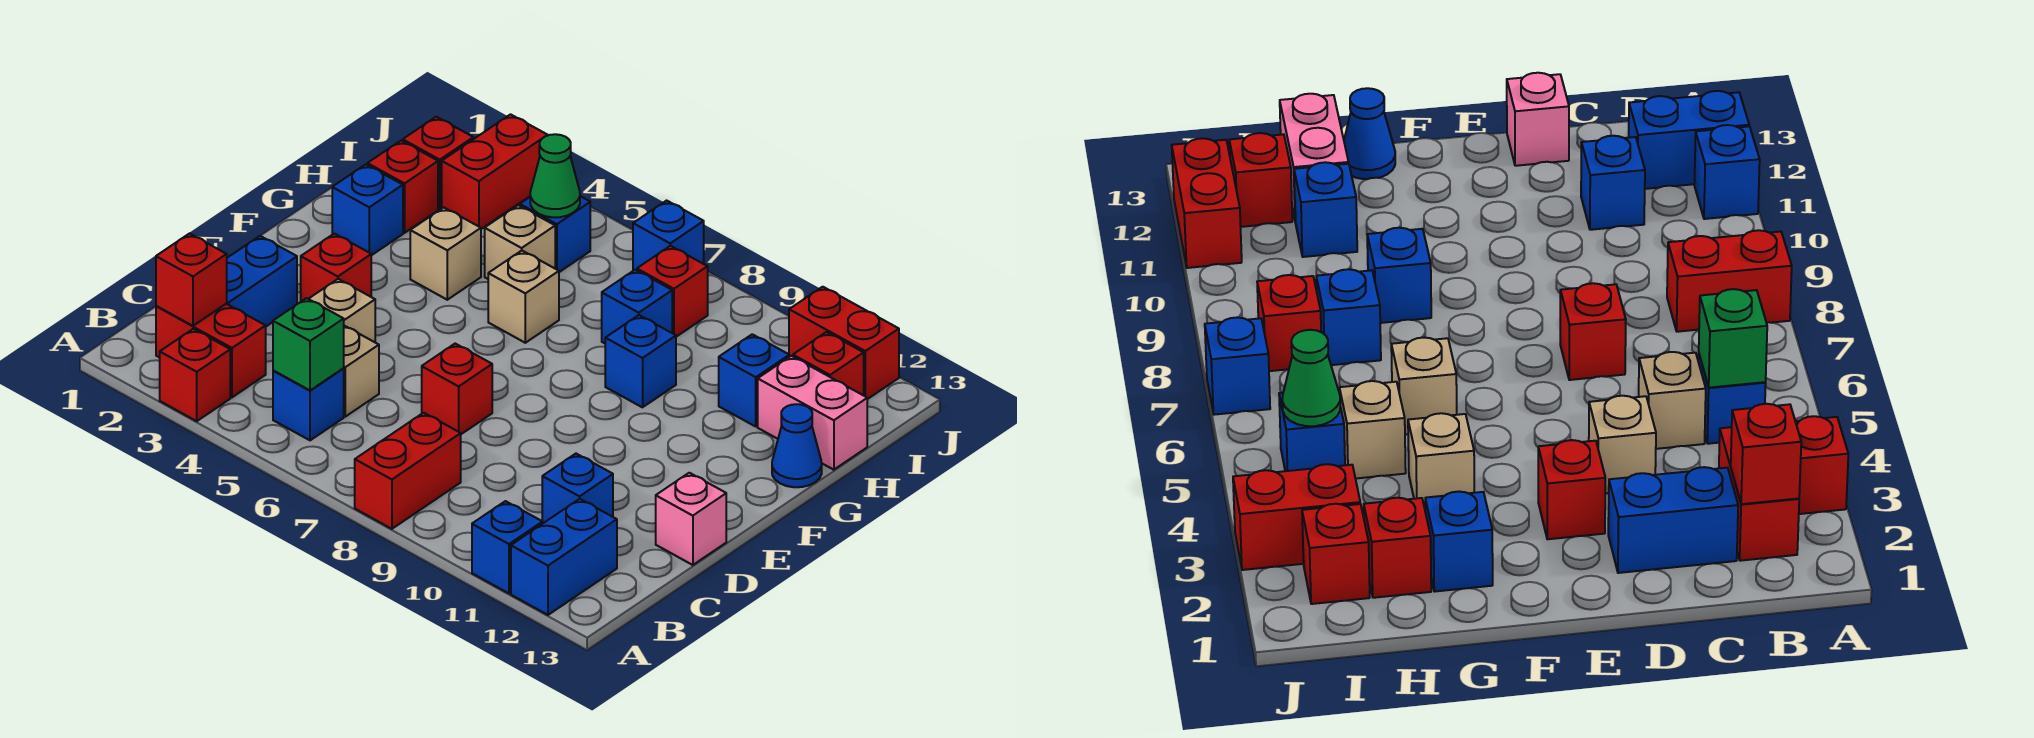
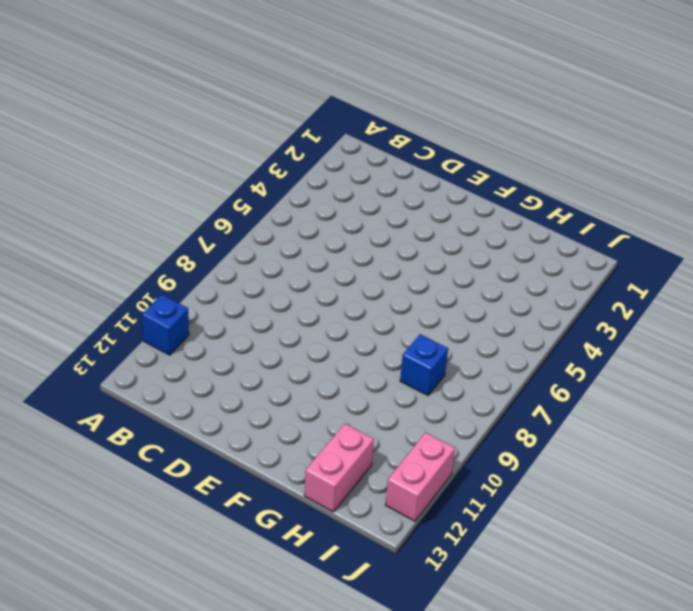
pink 1x2 brick [386,433,455,521] -> red 1x2 brick [789,287,899,399]
none -> red 1x1 brick [160,329,230,421]
none -> red 1x2 brick [355,413,461,529]
none -> blue 1x2 brick [511,499,617,615]
none -> red 1x2 brick [156,304,266,397]

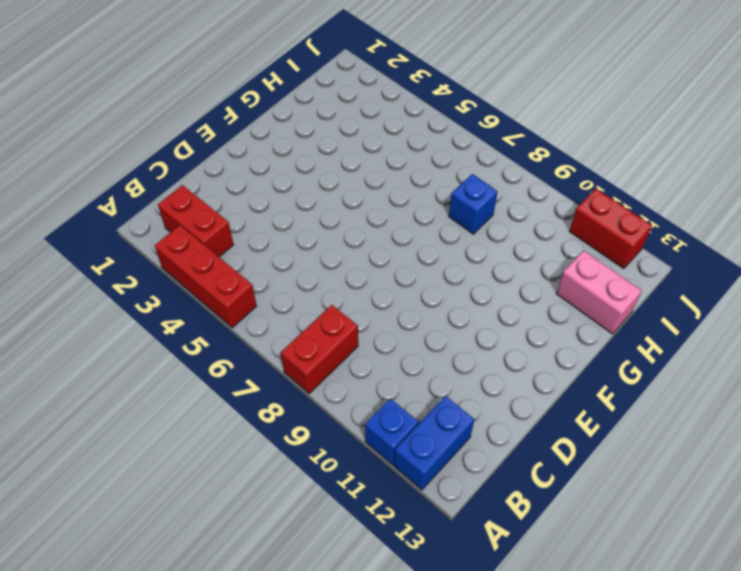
red 1x3 brick [154,225,257,328] -> red 1x1 brick [160,329,230,421]
none -> blue 1x1 brick [273,369,344,440]
none -> blue 1x2 brick [226,236,297,326]
none -> tan 1x1 brick [343,326,379,417]
none -> blue 1x1 brick [542,454,613,523]

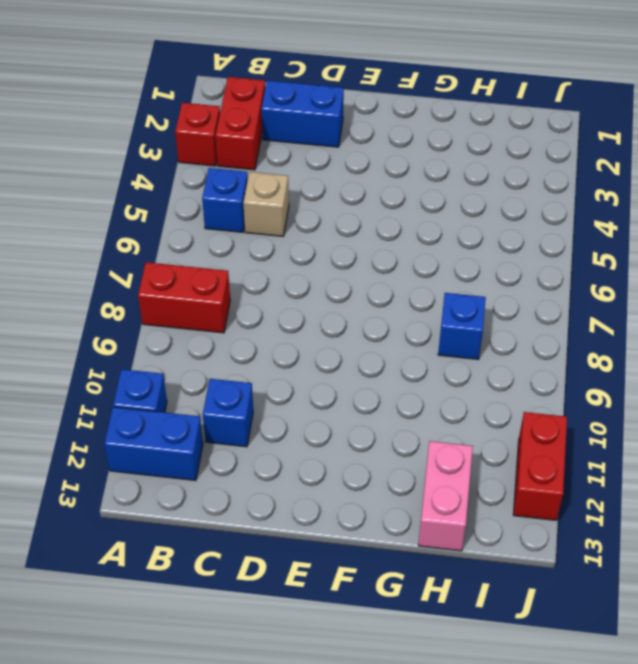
none -> tan 1x1 brick [309,279,375,342]
none -> red 1x1 brick [422,344,492,434]
none -> pink 1x1 brick [656,473,726,565]
none -> red 1x1 brick [301,234,371,301]

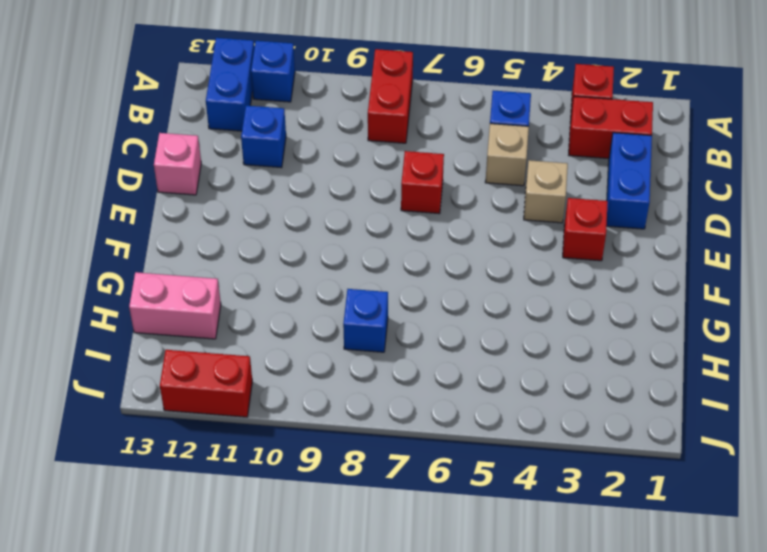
none -> blue 1x1 brick [332,164,403,255]
none -> tan 1x1 brick [410,208,481,300]
none -> tan 1x1 brick [488,251,559,343]
none -> blue 1x1 brick [605,315,676,407]

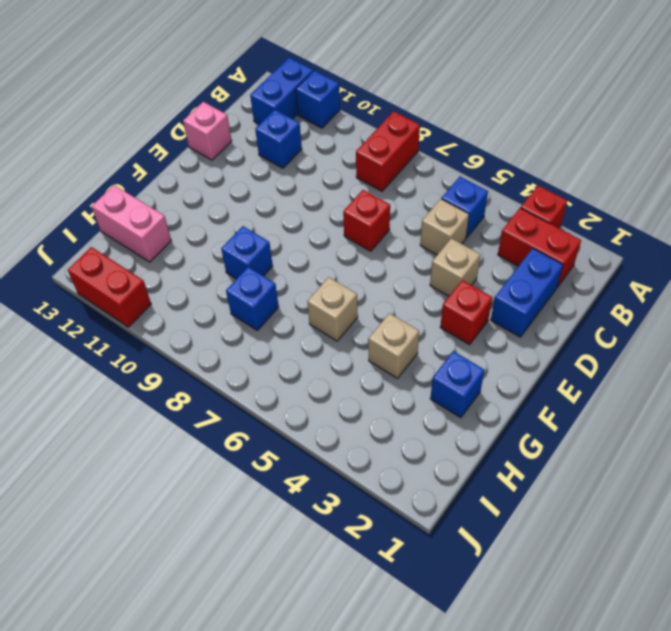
none -> blue 1x1 cone [772,404,822,487]
none -> red 1x1 brick [367,141,438,233]
none -> tan 1x1 brick [485,205,555,279]
none -> blue 1x1 brick [719,334,789,426]

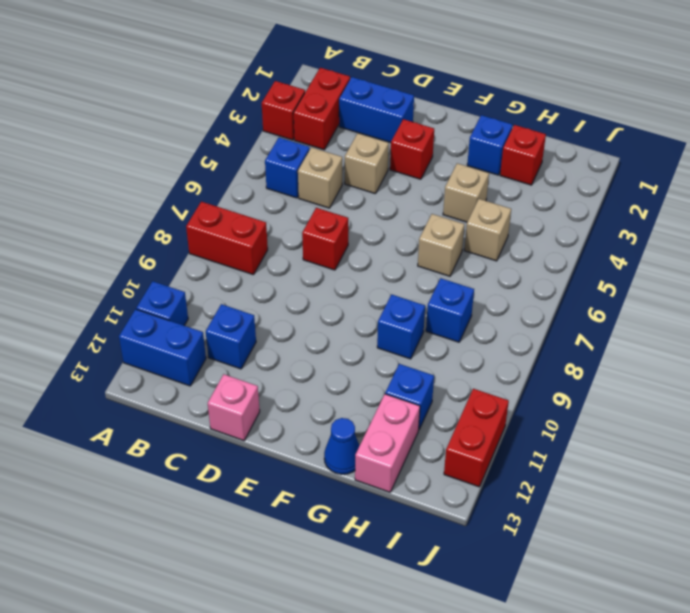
none -> red 1x1 brick [403,117,473,209]
none -> red 1x2 brick [442,114,548,229]
none -> blue 1x1 brick [520,196,590,272]
none -> red 1x1 brick [637,246,708,337]

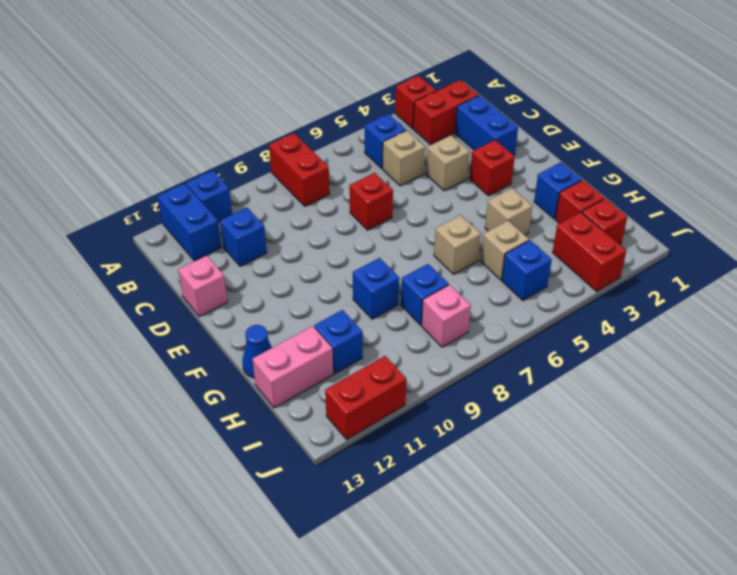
pink 1x1 brick [422,285,471,347] -> red 1x1 brick [637,246,708,337]
none -> red 1x1 brick [793,332,864,395]
none -> blue 1x1 brick [633,201,704,271]
none -> red 1x1 brick [156,234,227,326]
none -> green 1x1 brick [273,298,344,390]

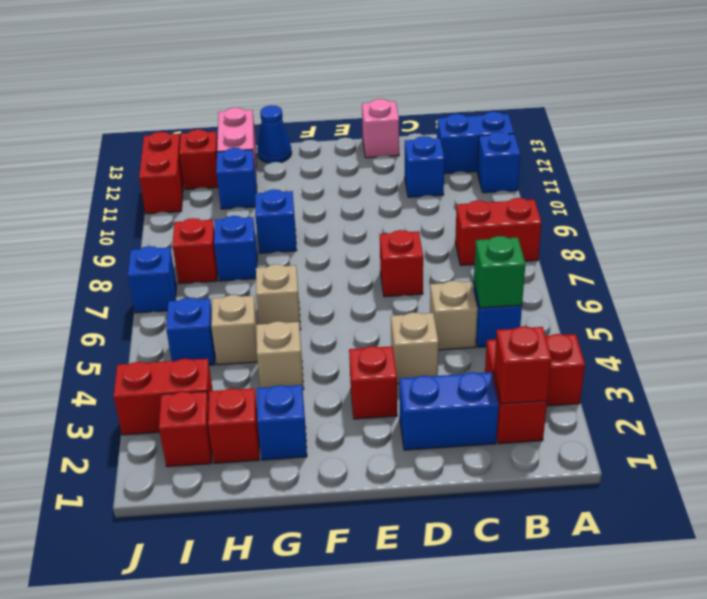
none -> green 1x1 cone [530,134,580,217]

